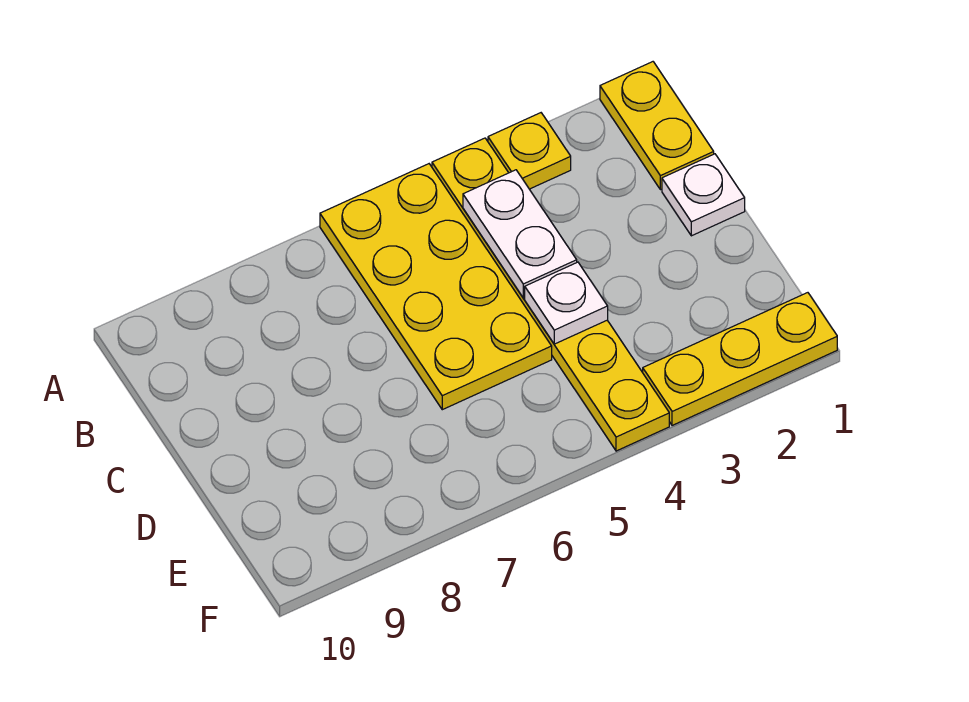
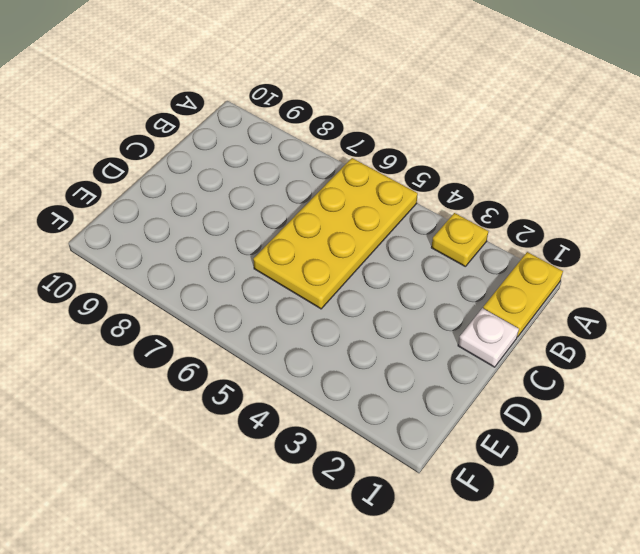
none -> yellow 1x6 plate [432,138,669,451]
none -> yellow 1x3 plate [643,293,837,425]

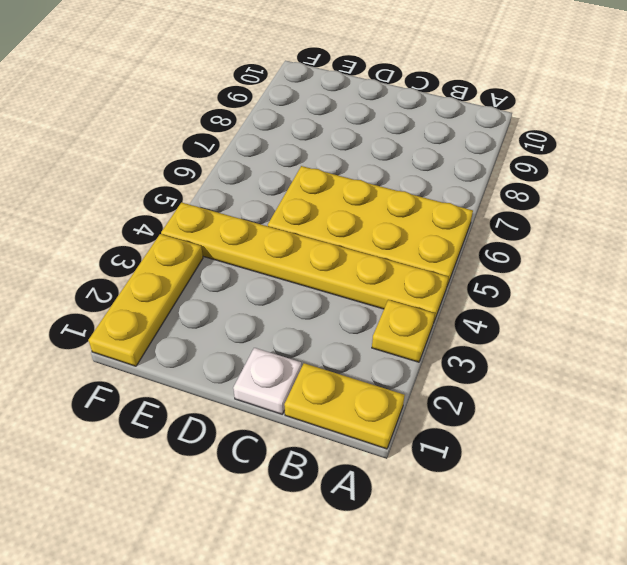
none -> white 1x2 plate [463,170,577,298]
none -> white 1x1 plate [525,262,608,344]

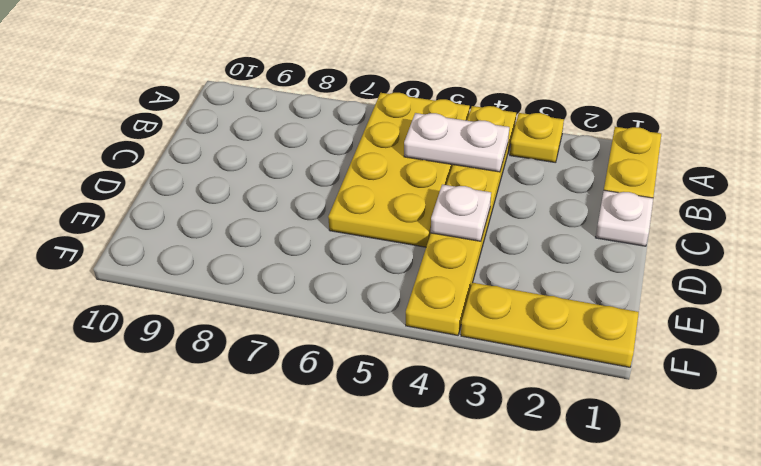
white 1x2 plate [404,113,509,172] -> white 1x2 plate turned to [463,170,577,298]

